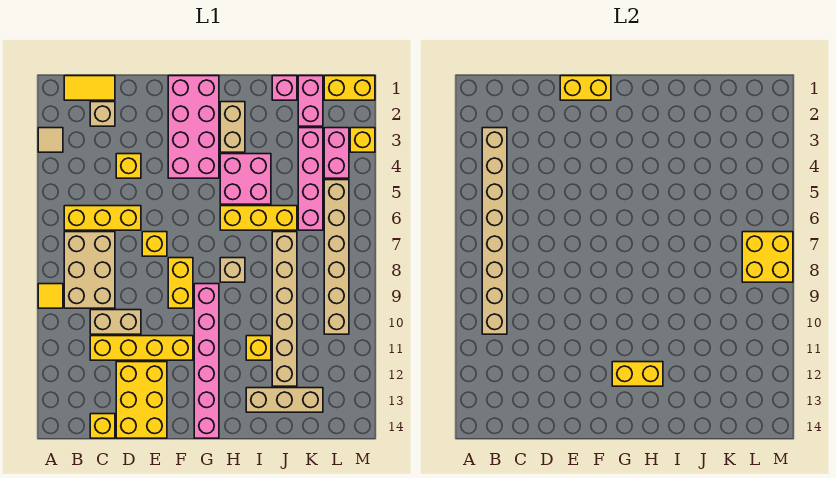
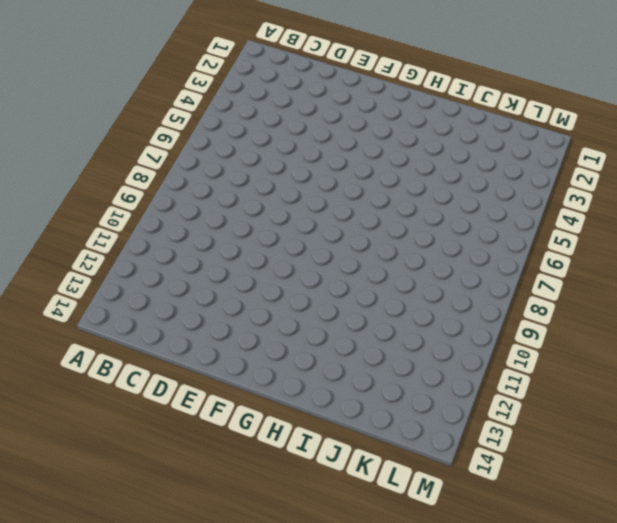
none -> tan 1x1 tile [38,128,63,152]
none -> yellow 1x1 tile [38,284,63,308]
none -> yellow 1x2 tile [64,76,115,100]
none -> yellow 1x3 brick [64,206,141,230]

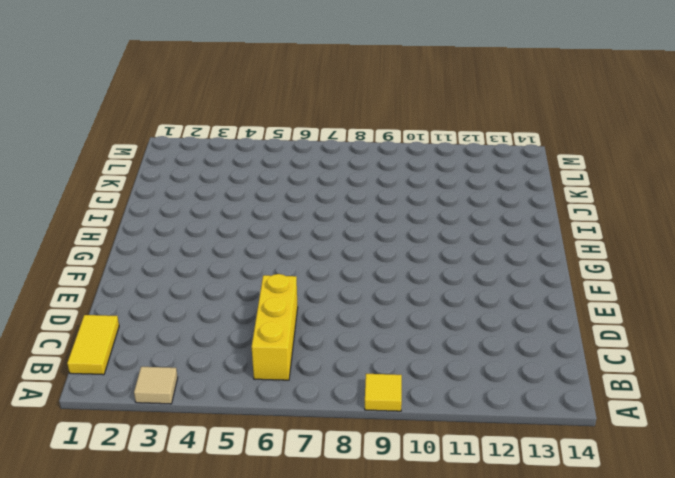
none -> tan 2x3 brick [64,232,115,308]
none -> tan 1x1 brick [90,102,115,126]
none -> tan 1x2 brick [90,310,141,334]
none -> yellow 1x4 brick [90,336,193,360]

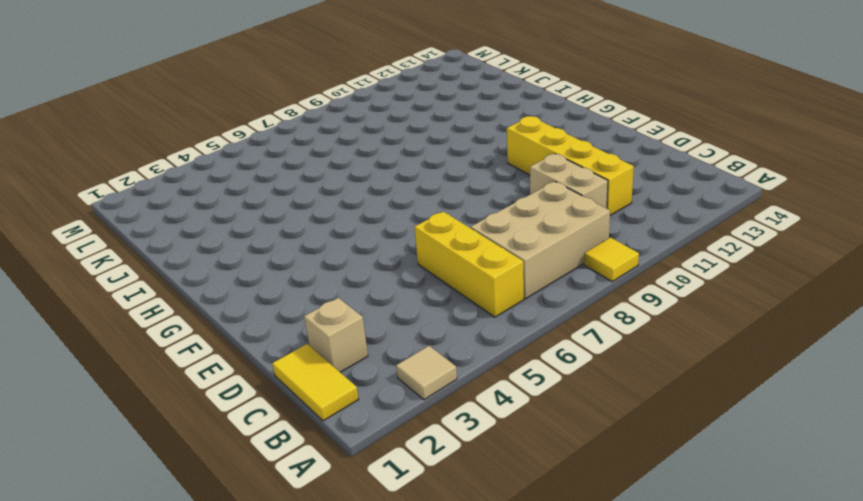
none -> yellow 1x1 brick [90,414,115,438]
none -> yellow 1x1 brick [116,154,141,178]
none -> yellow 2x3 brick [116,362,167,438]
none -> yellow 1x1 brick [142,232,167,256]

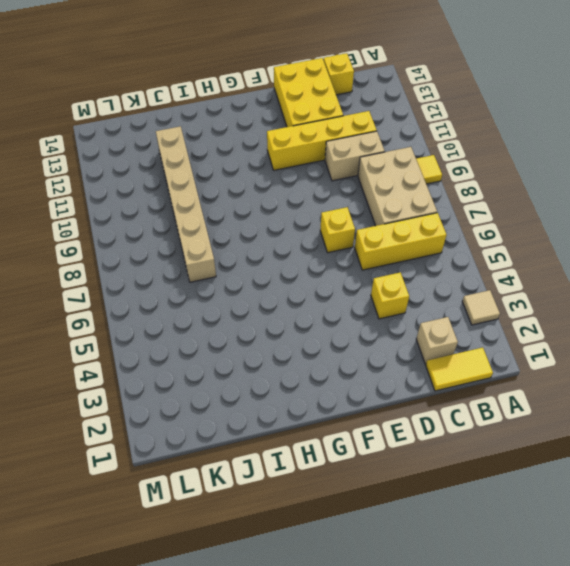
none -> pink 2x4 brick [168,76,219,178]
none -> yellow 1x2 brick [168,258,193,308]
none -> pink 1x6 brick [194,284,219,438]
none -> tan 1x2 brick [220,102,245,152]

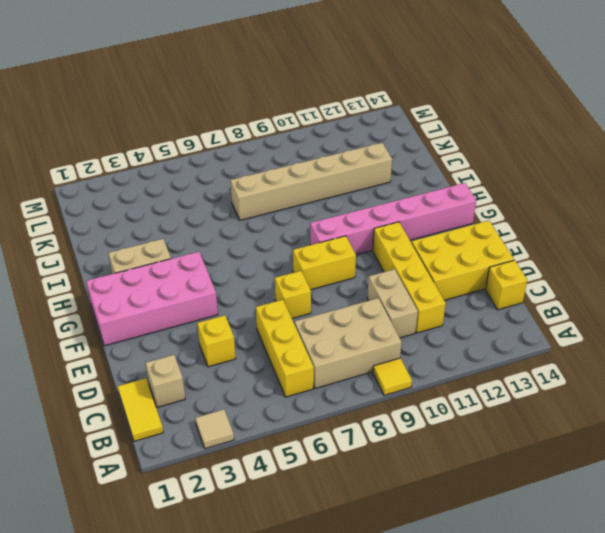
none -> pink 2x2 brick [220,154,271,204]
none -> yellow 1x3 brick [220,206,297,230]
none -> tan 1x1 brick [220,258,245,282]
none -> yellow 1x1 brick [246,336,271,360]

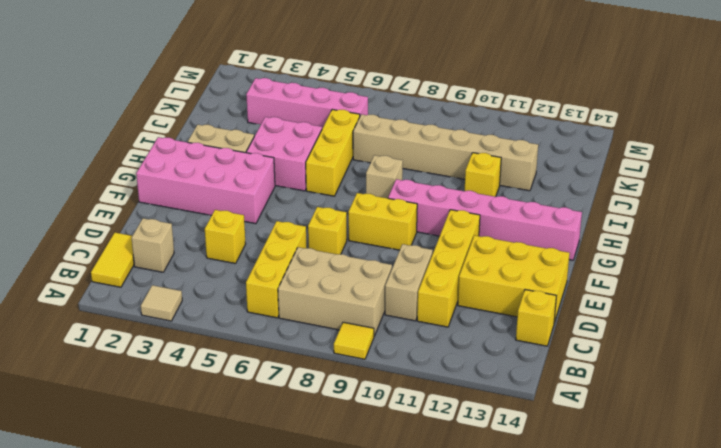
none -> tan 1x3 brick [246,388,323,412]
none -> pink 1x1 brick [272,76,297,100]
none -> pink 1x2 brick [298,76,323,126]
none -> yellow 1x2 brick [324,76,375,100]

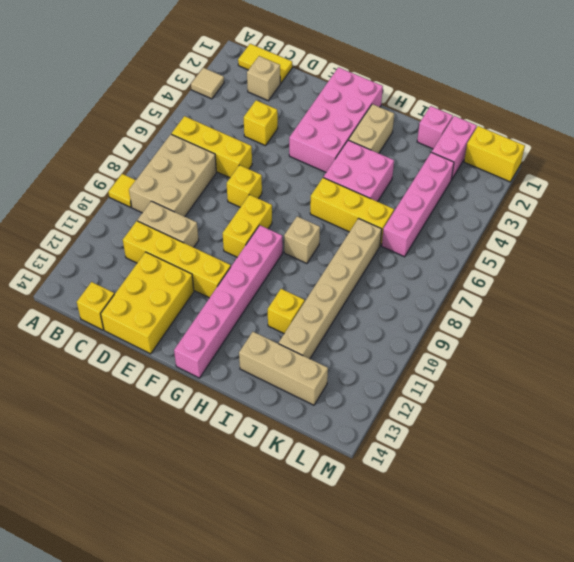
none -> pink 1x2 brick [324,128,349,178]
none -> tan 1x6 brick [324,180,349,334]
none -> yellow 1x1 brick [350,128,375,152]
none -> tan 1x8 brick [482,128,507,334]

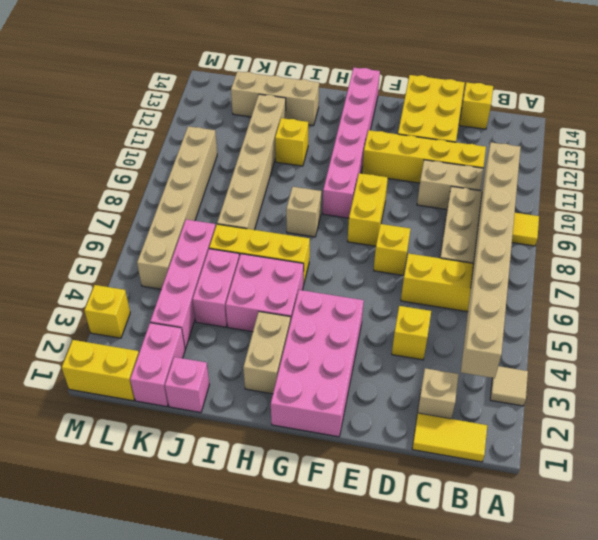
pink 1x2 brick [193,249,239,327] -> pink 1x2 brick moved to [324,128,349,178]
none -> yellow 1x2 brick [560,76,611,100]
none -> yellow 1x2 brick [612,362,663,386]
none -> yellow 2x2 brick [742,232,793,282]

